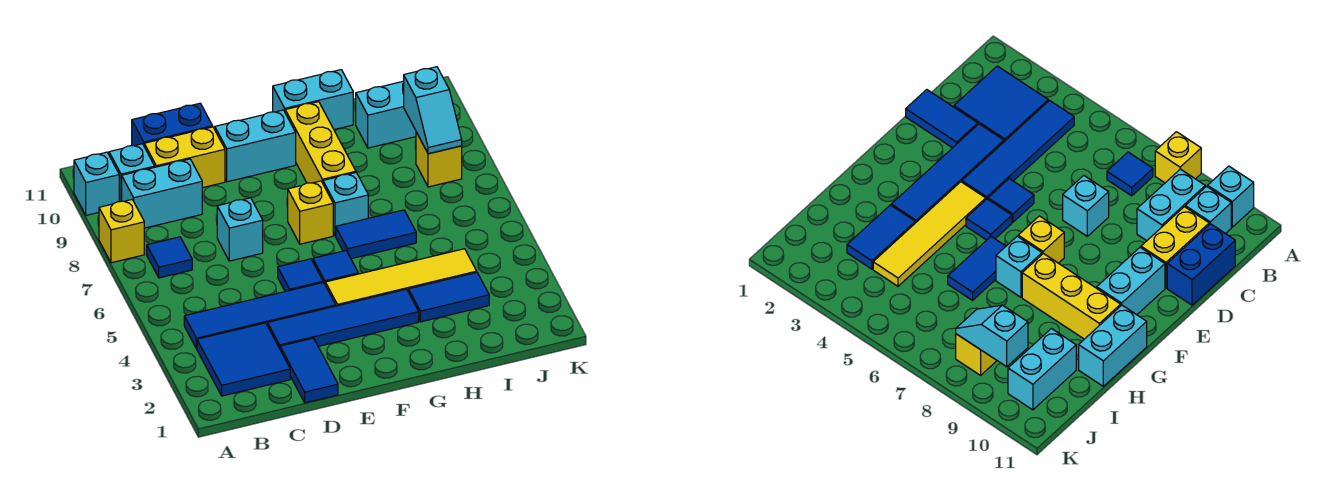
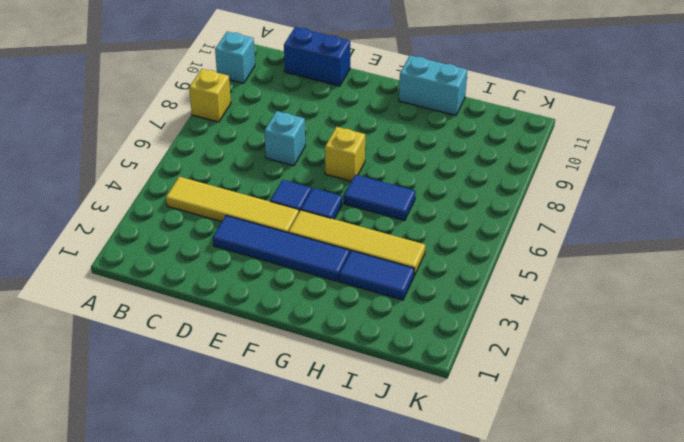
yellow 1x4 tile [166,177,299,233] -> blue 1x4 tile [184,283,336,349]
none -> blue 2x2 tile [197,323,290,396]
none -> blue 1x1 tile [147,237,192,278]
none -> cyan 1x2 brick [122,159,202,228]

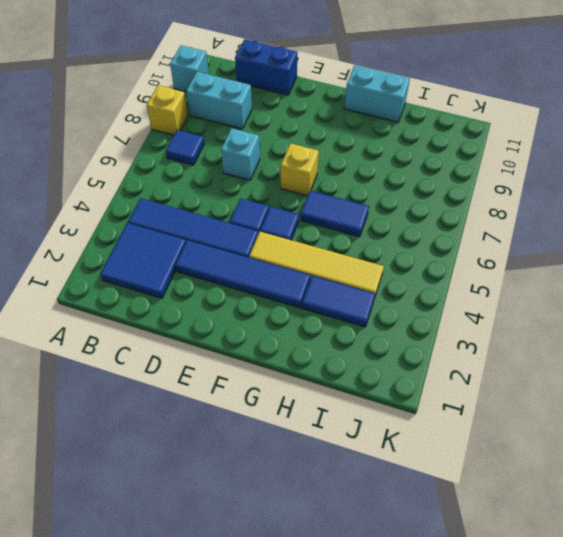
none -> cyan 1x1 brick [109,144,155,202]
none -> yellow 1x2 brick [144,127,225,188]
none -> blue 1x2 tile [280,338,338,403]

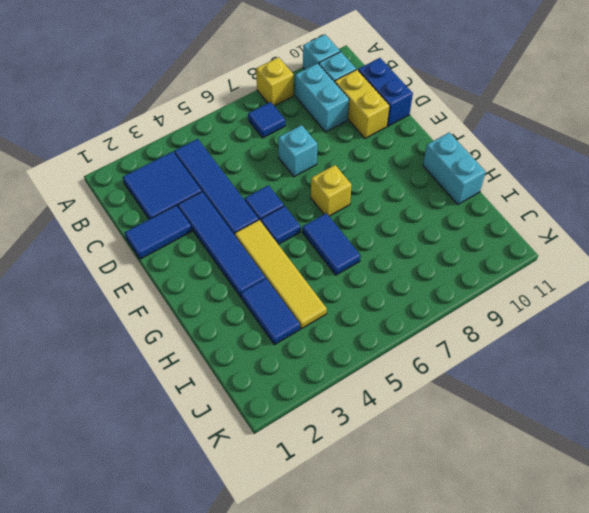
none -> cyan 1x2 brick [215,110,296,182]
none -> cyan 1x1 brick [323,172,368,236]
none -> yellow 1x3 brick [285,102,356,183]

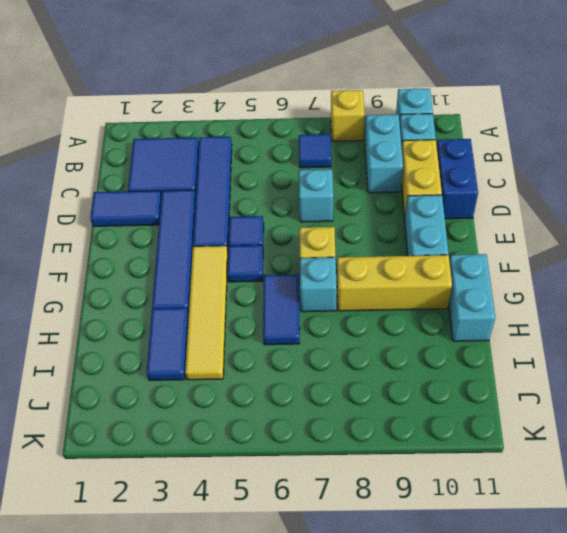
none -> cyan 1x2 brick [356,81,416,148]
none -> yellow 1x1 brick [416,132,462,187]
none -> cyan 1x2 slope [404,67,462,154]

